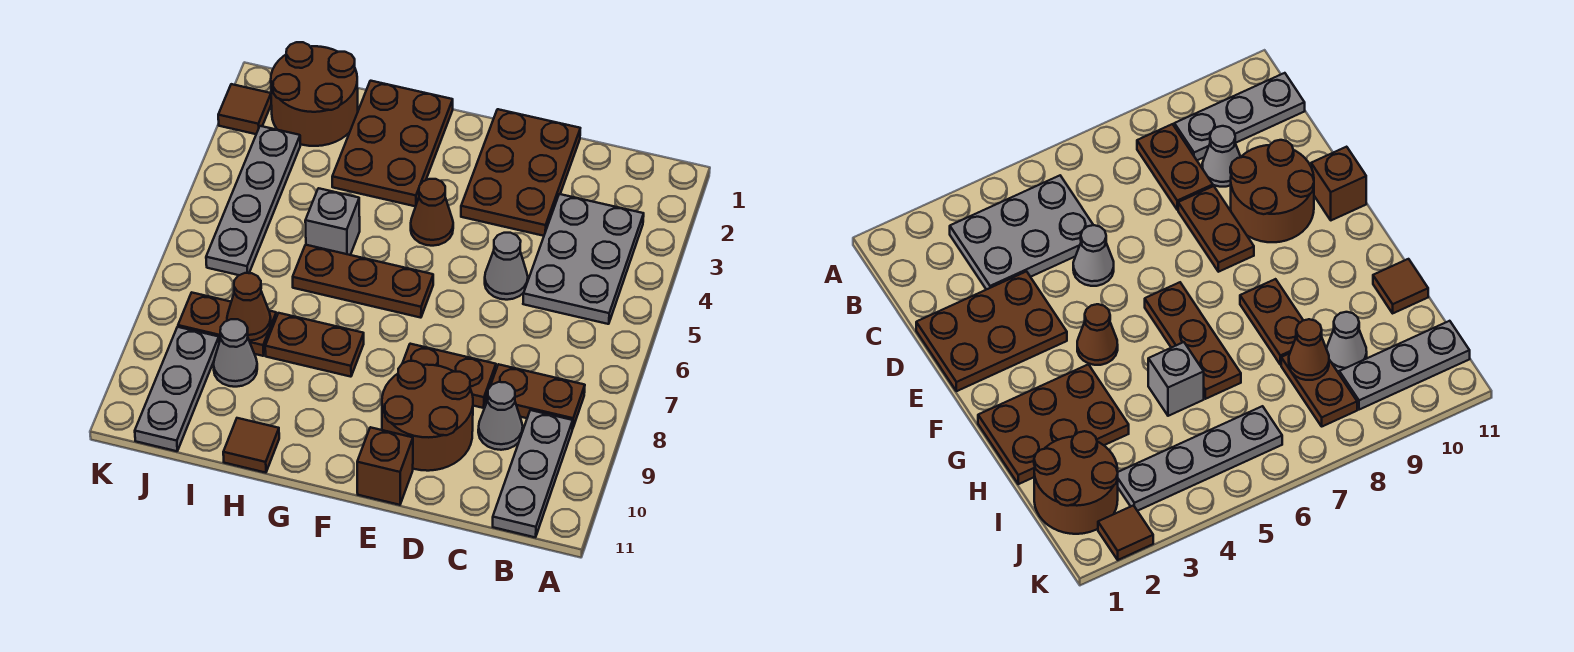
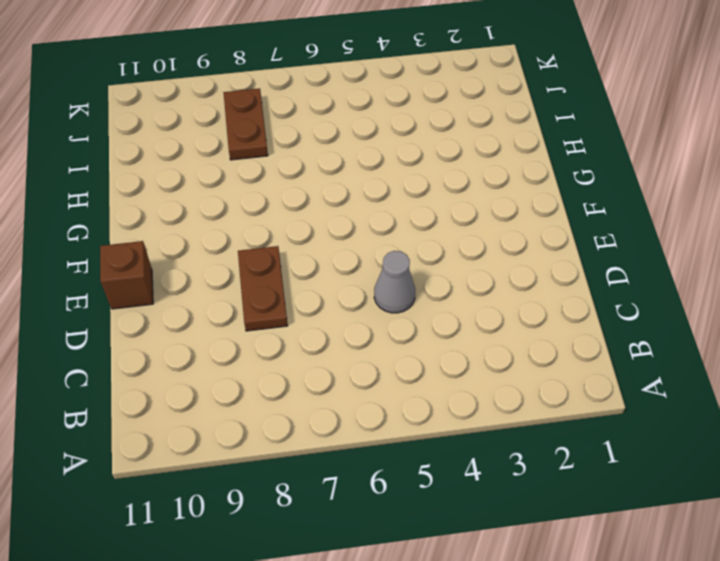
none -> grey 2x3 plate [523,194,644,324]
none -> brown 1x2 plate [486,364,585,429]
none -> grey 1x3 plate [493,410,573,537]

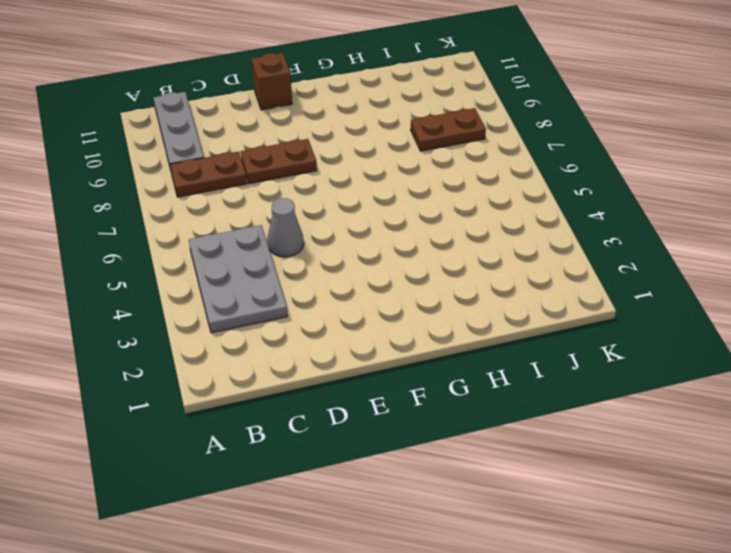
none -> grey 1x1 cone [478,382,523,450]
none -> brown 2x3 plate [461,109,580,236]
none -> brown 2x2 round brick [382,361,473,471]

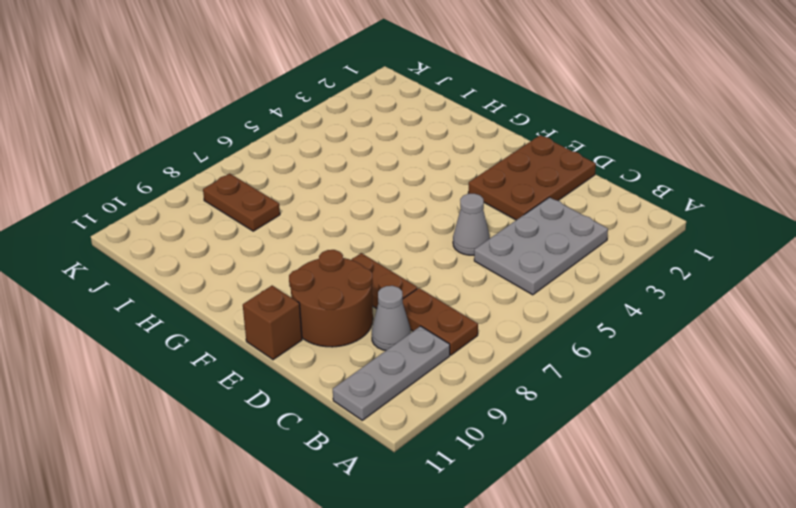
none -> brown 1x1 cone [411,179,453,246]
none -> brown 1x3 plate [293,245,433,318]
none -> brown 2x3 plate [332,81,453,206]

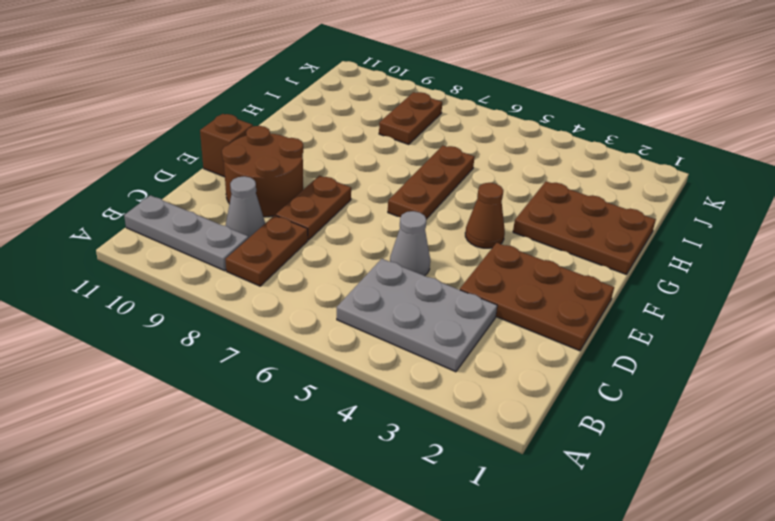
none -> brown 1x2 plate [265,313,364,377]
none -> grey 1x1 brick [305,188,360,255]
none -> brown 1x1 tile [223,418,279,473]

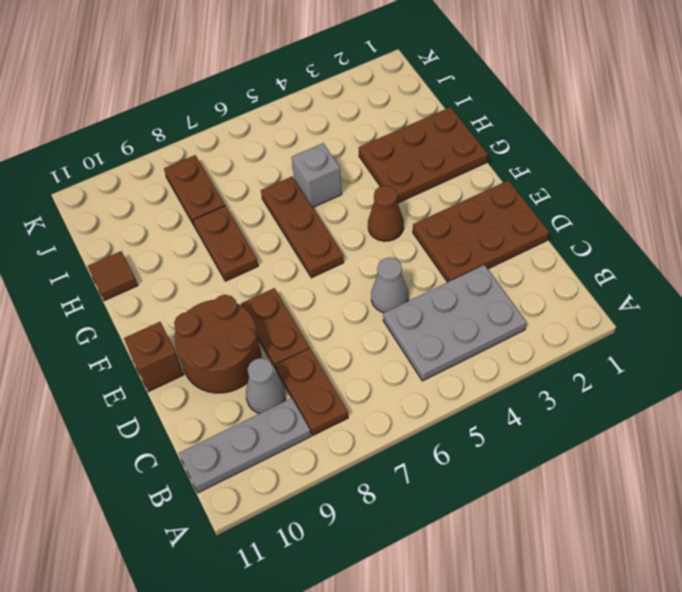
none -> brown 2x2 round brick [271,42,358,146]
none -> grey 1x1 cone [213,319,257,387]
none -> grey 1x4 plate [206,126,300,275]

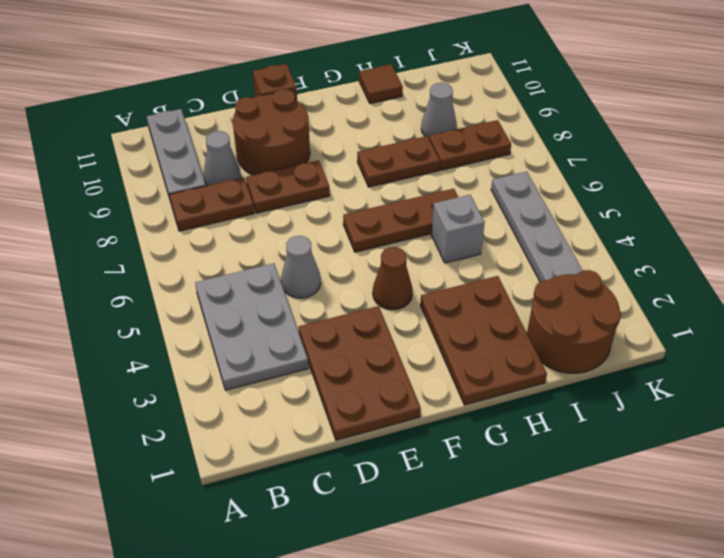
none -> grey 1x3 plate [135,327,219,451]
none -> brown 1x1 tile [218,84,271,134]
none -> brown 1x1 cone [227,273,271,341]

